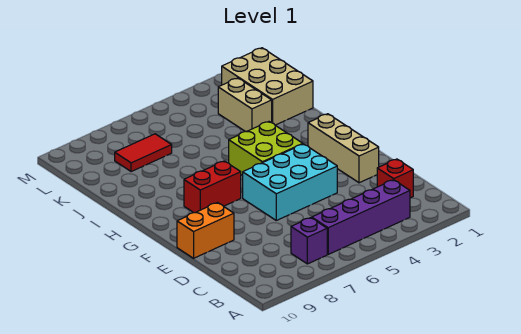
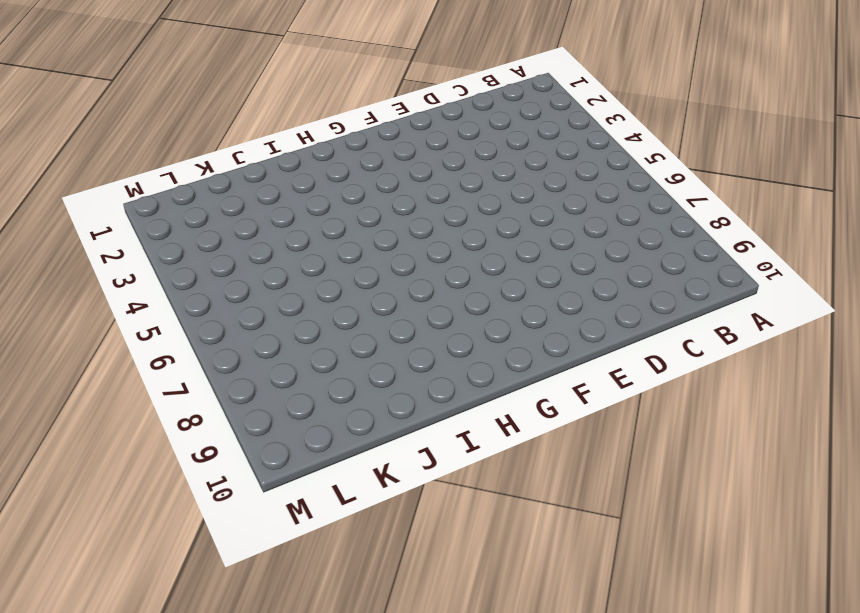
none -> purple 1x4 brick [312,180,410,254]
none -> purple 1x1 brick [291,218,327,264]

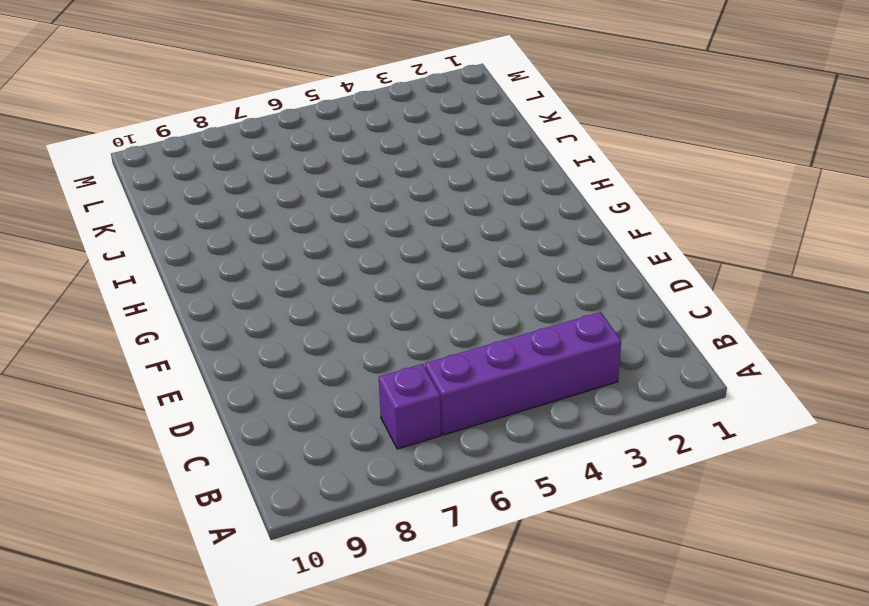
none -> red 1x1 brick [377,159,413,198]
none -> tan 1x3 brick [308,114,379,183]

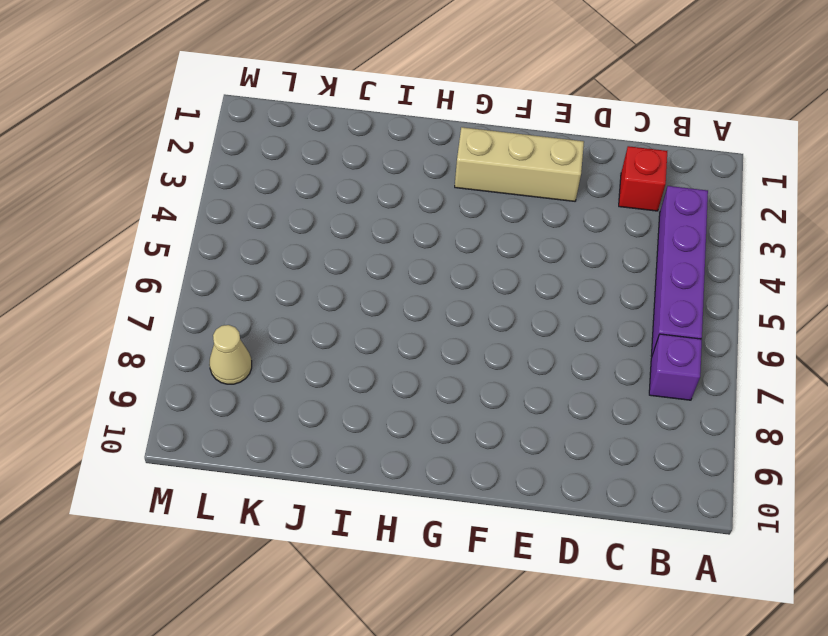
tan 1x1 cone [209,325,252,384] -> none
none -> cyan 2x3 brick [243,144,337,220]
none -> orange 1x2 brick [177,203,234,258]

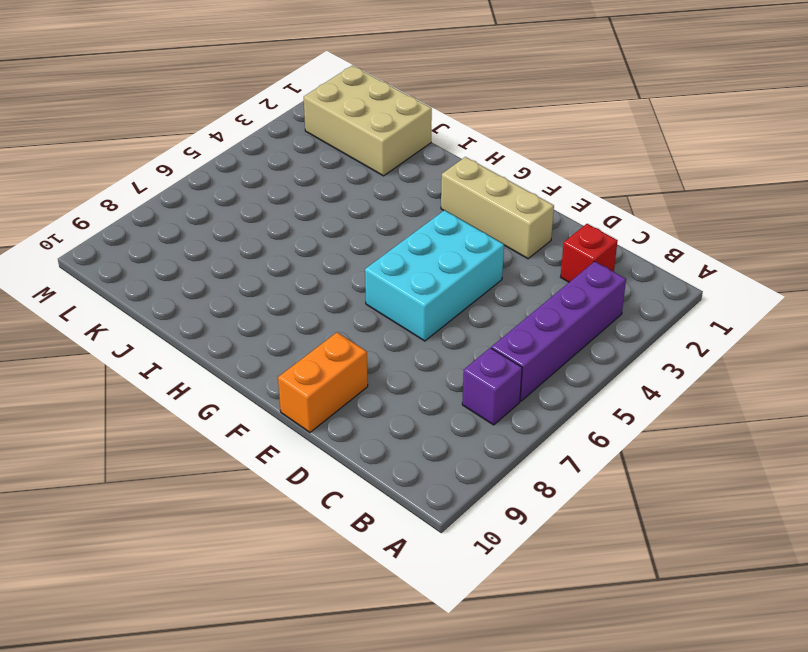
none -> lime 2x2 brick [229,122,303,176]
none -> red 1x2 brick [184,161,241,213]

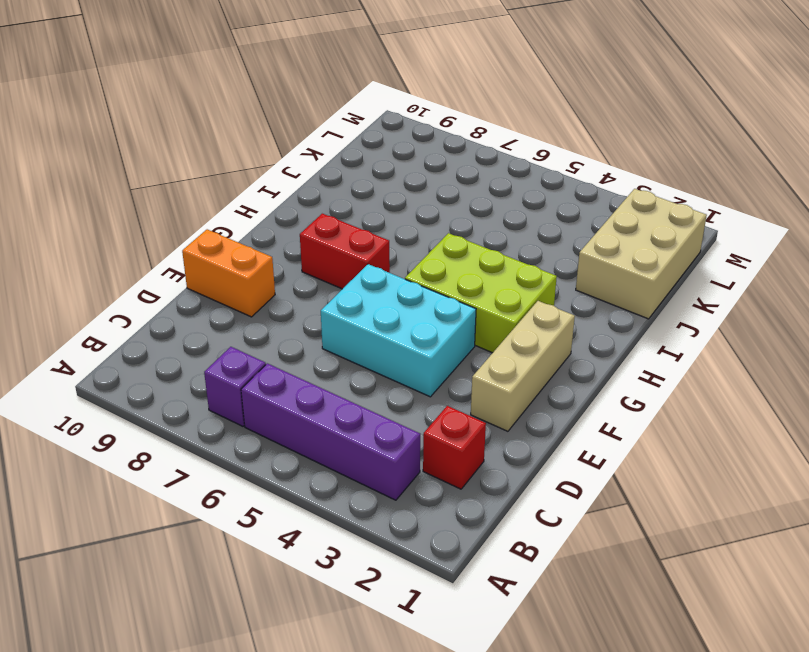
lime 2x3 brick [405,233,557,353] -> lime 2x2 brick [229,122,303,176]
none -> tan 1x2 brick [218,78,272,132]
none -> red 1x2 tile [115,134,172,172]

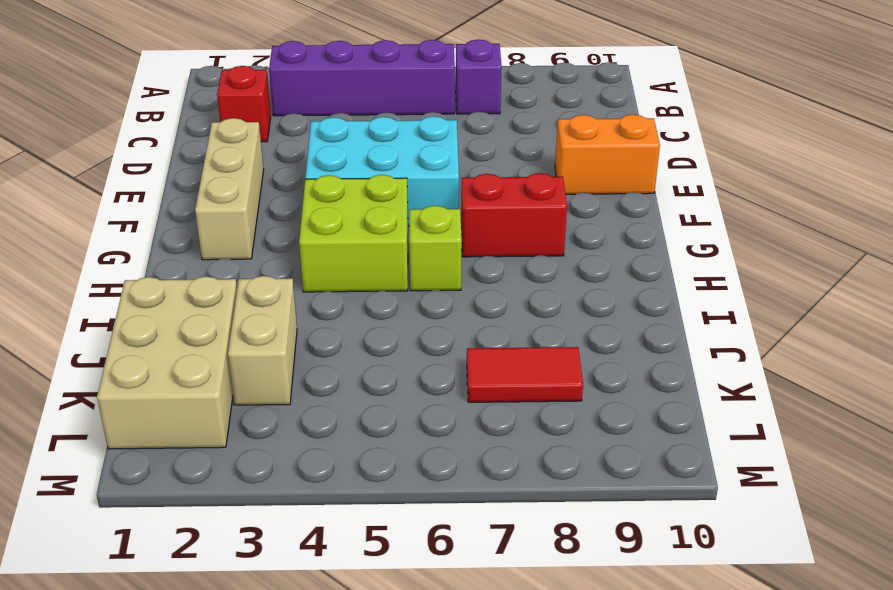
lime 1x1 brick [409,206,462,291] -> none

